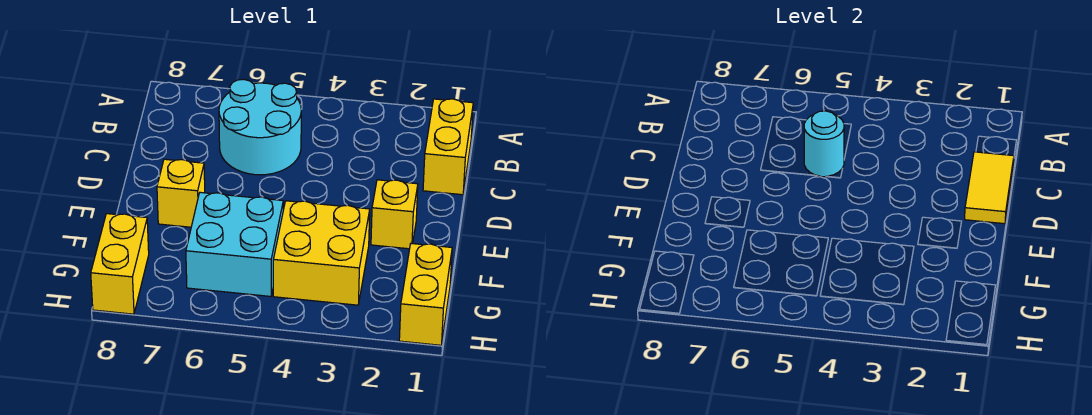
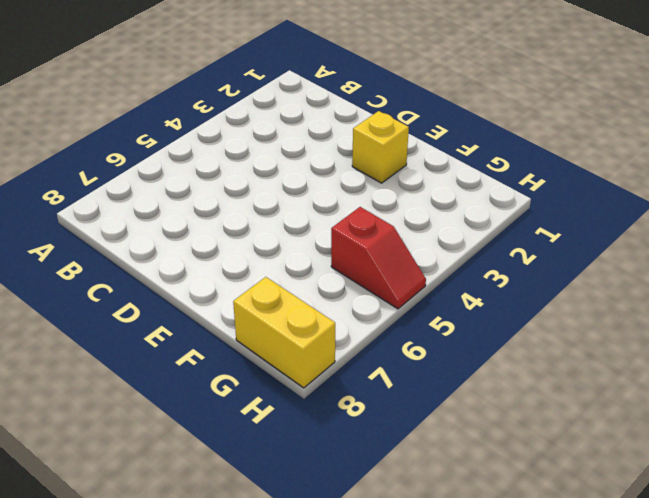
red 1x2 slope [331,207,426,309] -> cyan 2x2 brick [186,192,283,296]
none -> yellow 1x2 brick [423,99,473,195]
none -> cyan 2x2 round brick [219,79,301,175]

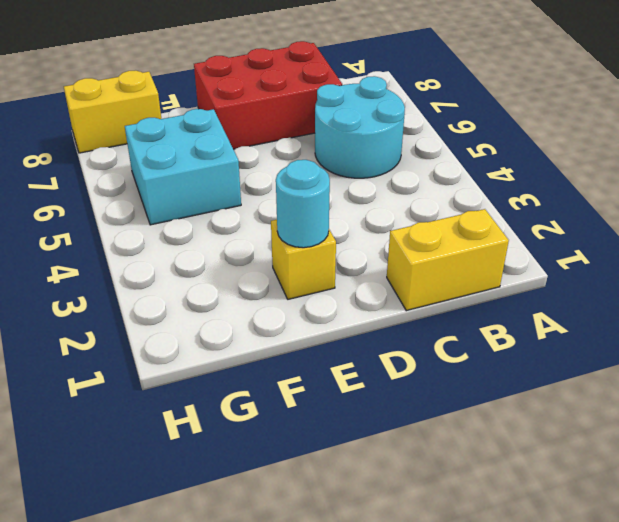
red 2x3 brick [194,41,342,149] -> yellow 1x1 brick [157,159,205,227]
cyan 1x1 round brick [276,160,330,248] -> cyan 1x1 round brick moved to [804,111,844,177]
none -> yellow 2x2 brick [273,201,370,305]
none -> yellow 1x2 brick [399,244,452,345]

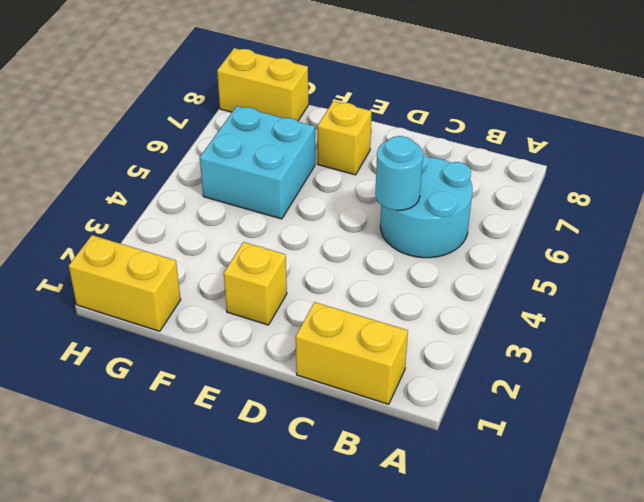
none -> yellow 2x2 brick [273,201,370,305]
none -> yellow 1x2 tile [965,152,1014,224]

